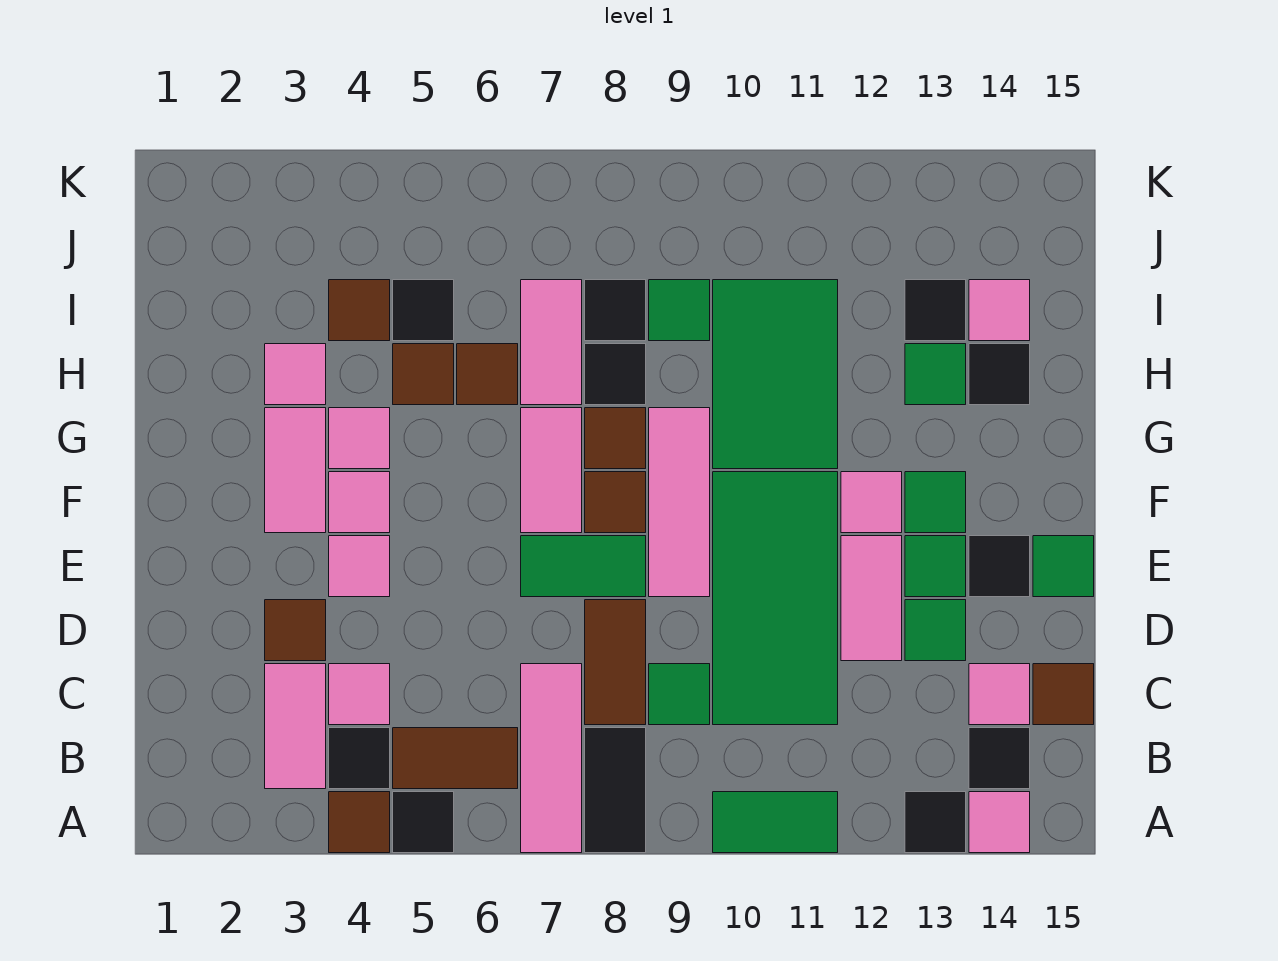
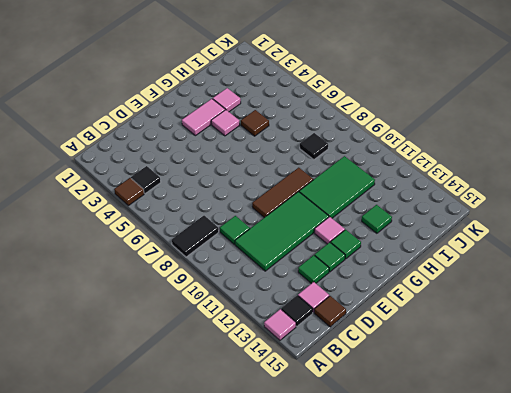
brown 1x3 tile [252,168,313,218] -> pink 1x3 tile [649,408,710,597]
none -> black 1x1 tile [393,792,454,853]
none -> pink 1x3 tile [521,664,582,853]
none -> green 1x2 tile [713,792,838,853]
none -> black 1x1 tile [905,792,966,853]

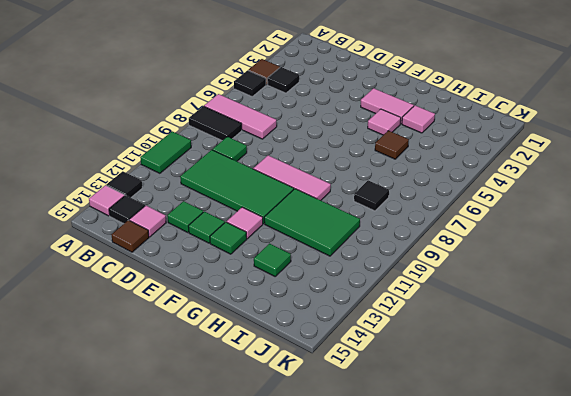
none -> pink 1x2 tile [265,664,326,789]
none -> brown 1x2 tile [393,728,518,789]
none -> pink 1x1 tile [329,664,390,725]
none -> brown 1x2 tile [585,600,646,725]

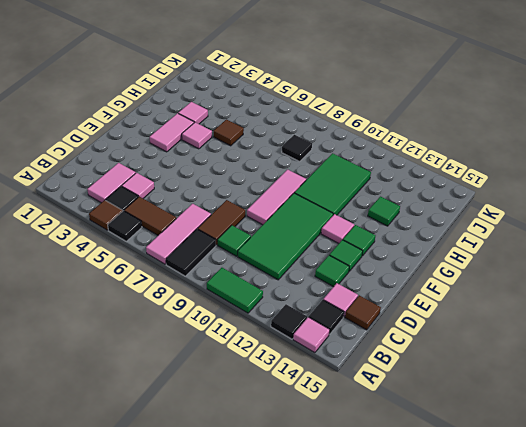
none -> brown 1x1 tile [265,600,326,661]
none -> pink 1x2 tile [841,536,902,661]
none -> pink 1x1 tile [329,536,390,597]
none -> green 1x2 tile [521,536,646,597]

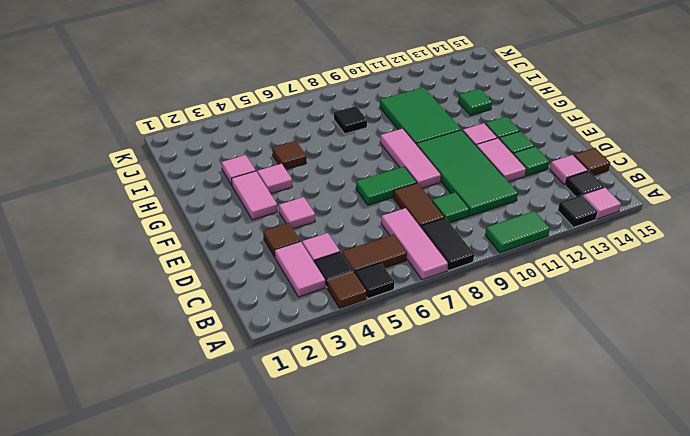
none -> black 1x1 tile [969,536,1030,597]
none -> green 1x1 tile [1033,536,1094,597]
none -> pink 1x1 tile [329,472,390,533]
none -> pink 1x2 tile [521,408,582,533]

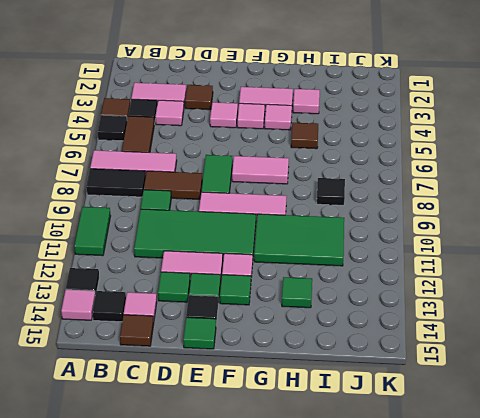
none -> brown 1x1 tile [585,472,646,533]
none -> brown 1x1 tile [585,408,646,469]
none -> brown 1x1 tile [457,344,518,405]
none -> pink 1x2 tile [521,280,582,405]

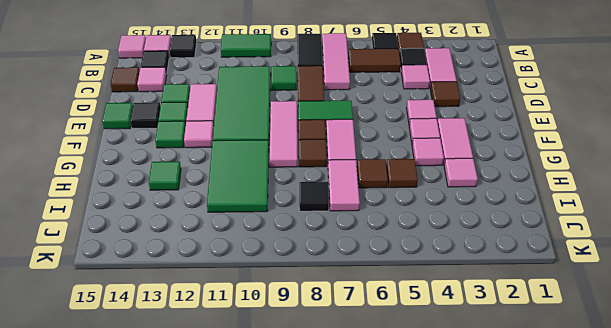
pink 1x1 tile [118,35,146,58] -> pink 1x1 tile moved to [969,280,1030,341]
none -> black 1x1 tile [585,344,646,405]
none -> black 1x1 tile [969,344,1030,405]
none -> brown 1x1 tile [329,280,390,341]
none -> black 1x1 tile [393,280,454,341]

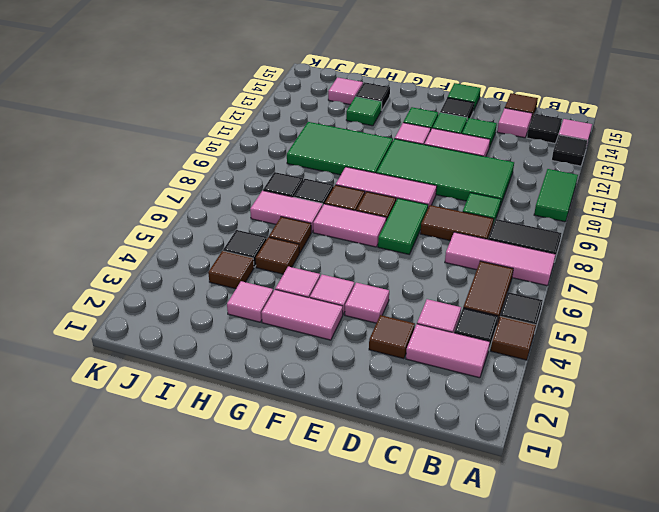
none -> green 1x1 tile [649,280,710,341]
none -> black 1x1 tile [905,280,966,341]

